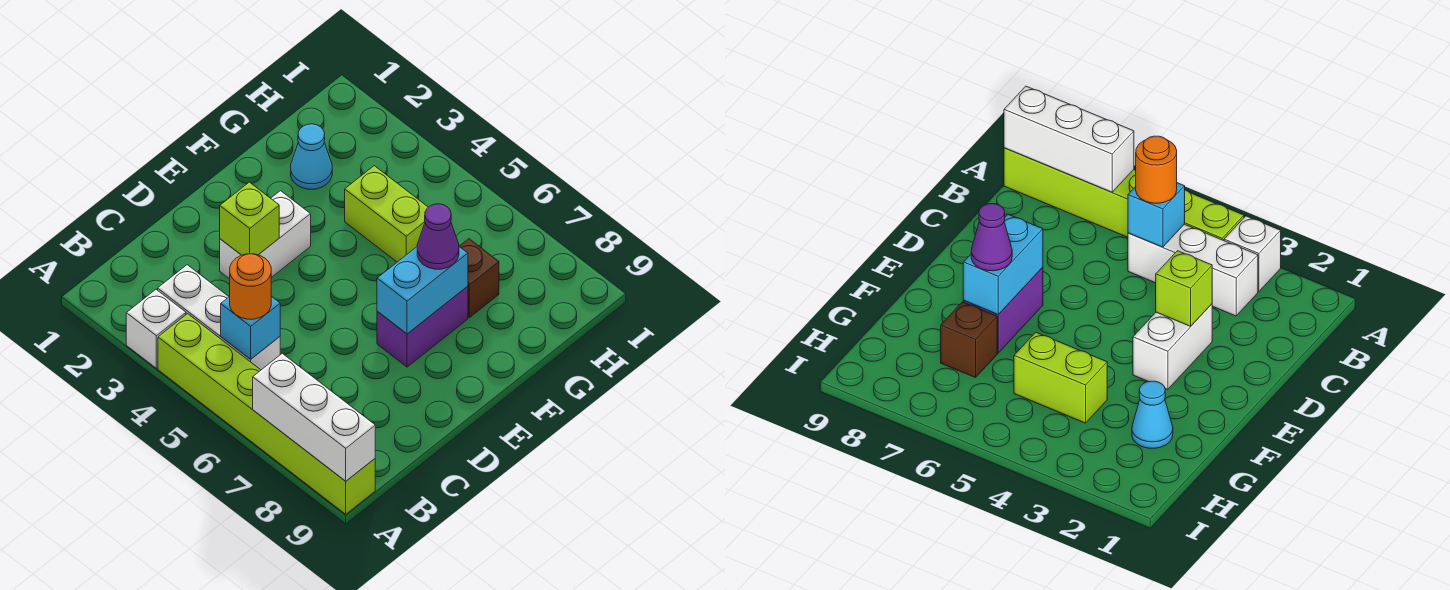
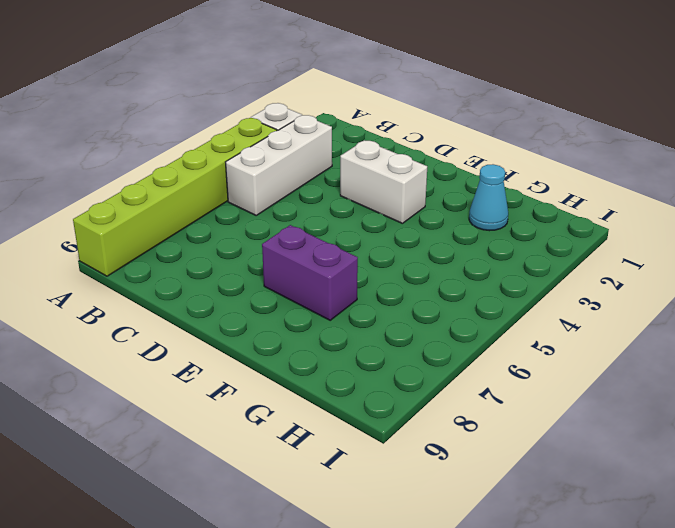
none -> lime 1x2 brick [345,166,428,262]
none -> brown 1x1 brick [459,239,499,318]
none -> white 1x3 brick [253,353,375,481]

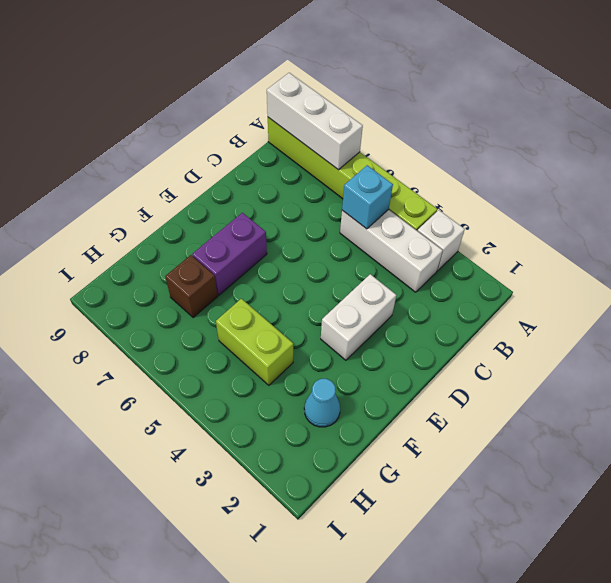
none -> lime 1x1 brick [220,182,279,255]
none -> cyan 1x2 brick [377,247,468,334]
none -> orange 1x1 round brick [230,254,271,319]

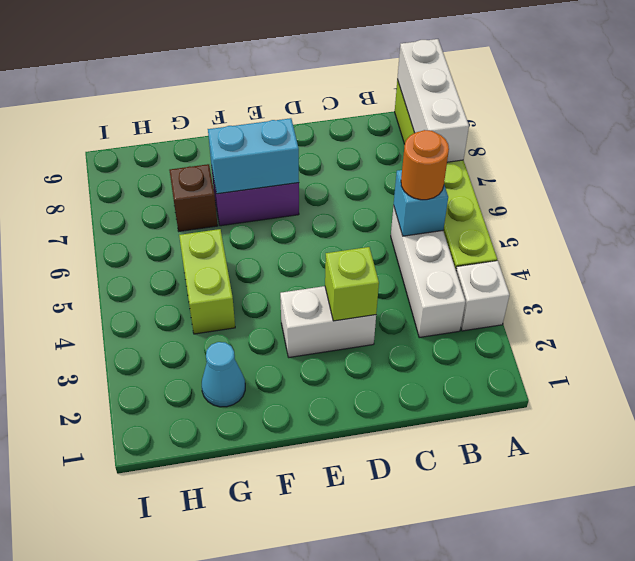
none -> purple 1x1 cone [417,204,459,269]

